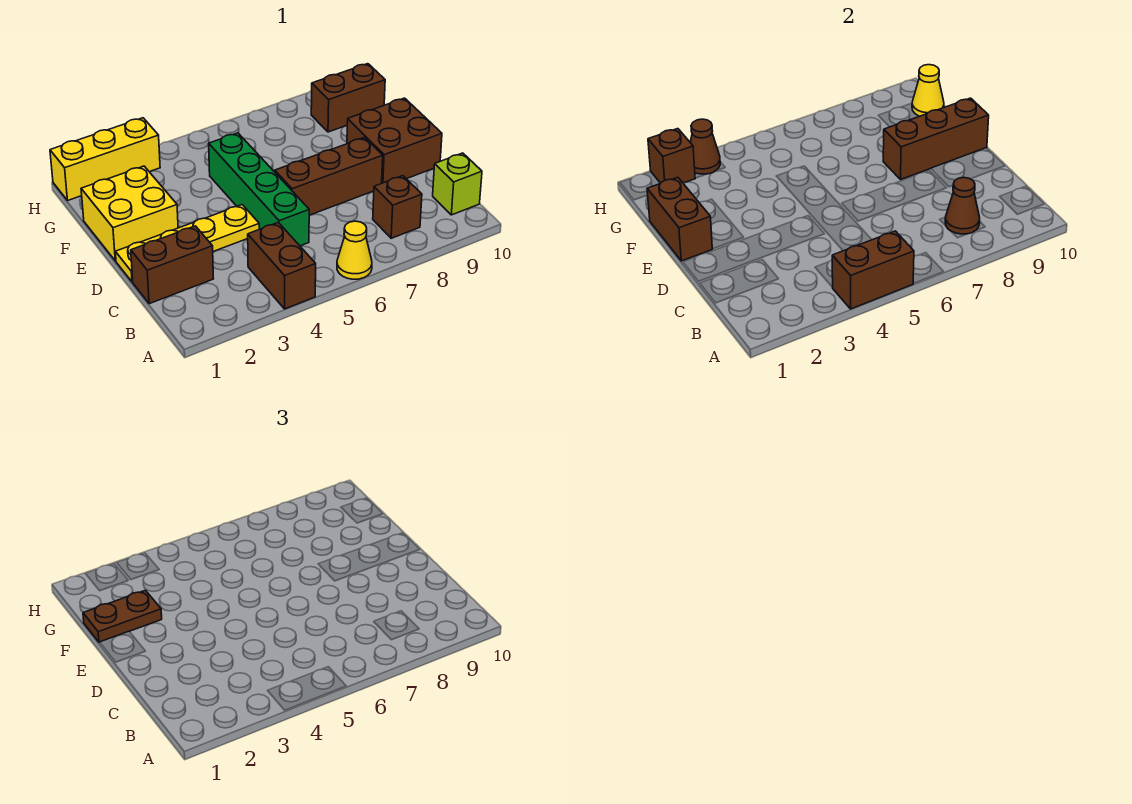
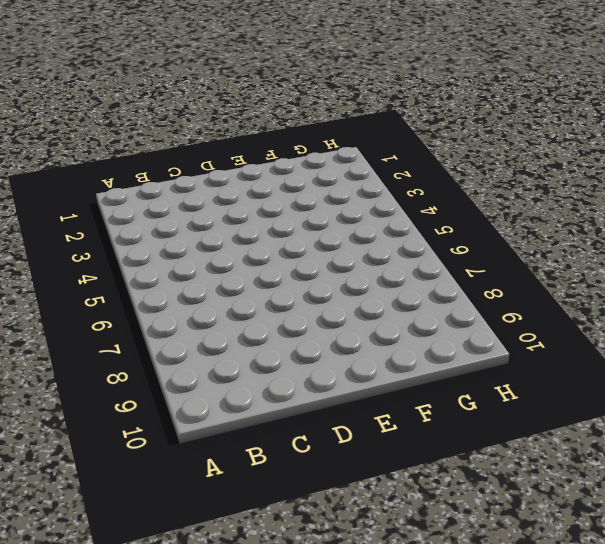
none -> brown 1x2 brick [248,222,316,309]
none -> yellow 1x1 cone [337,221,372,279]
none -> brown 1x1 brick [373,176,422,238]

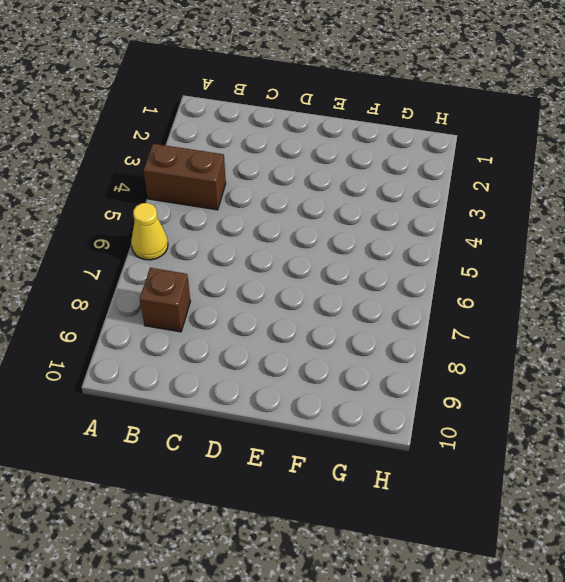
none -> lime 1x1 brick [433,153,482,215]
none -> brown 1x2 brick [131,226,213,304]
none -> green 1x4 brick [209,133,309,246]

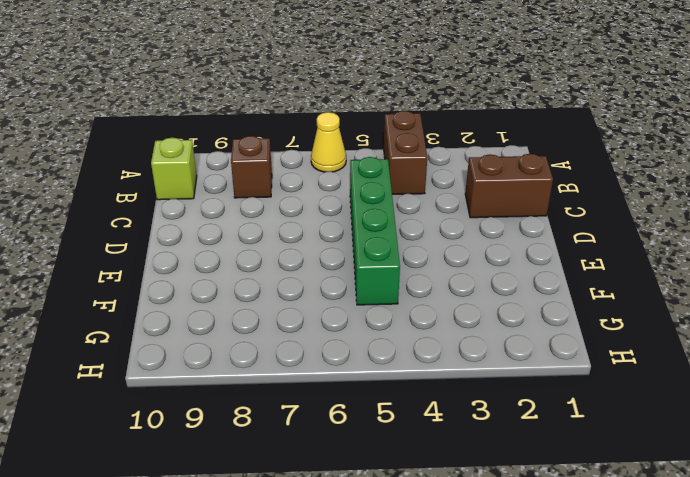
none -> yellow 1x4 plate [115,205,259,282]
none -> brown 1x3 brick [275,138,383,215]
none -> brown 2x2 brick [347,98,442,183]

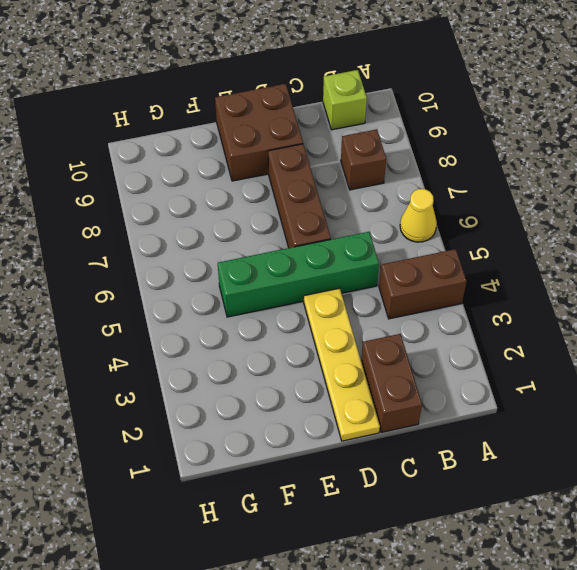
none -> yellow 2x2 brick [81,166,178,261]
none -> brown 1x2 brick [311,64,385,132]
none -> yellow 1x3 brick [50,118,160,201]

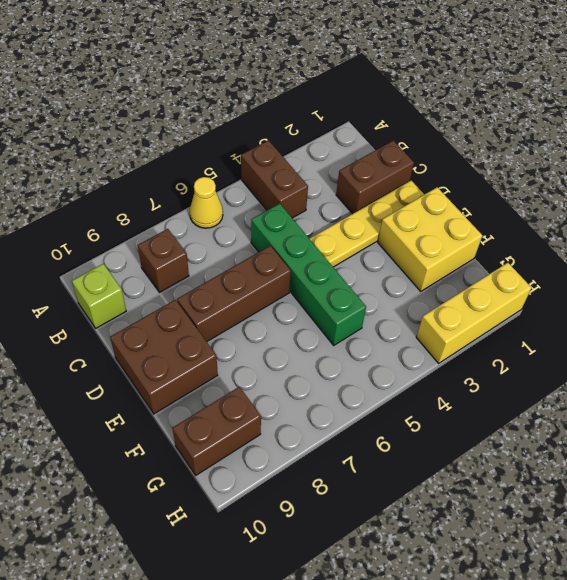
none -> brown 1x2 brick [832,231,914,309]
none -> brown 1x1 cone [945,177,980,234]
none -> brown 1x2 brick [647,178,712,261]

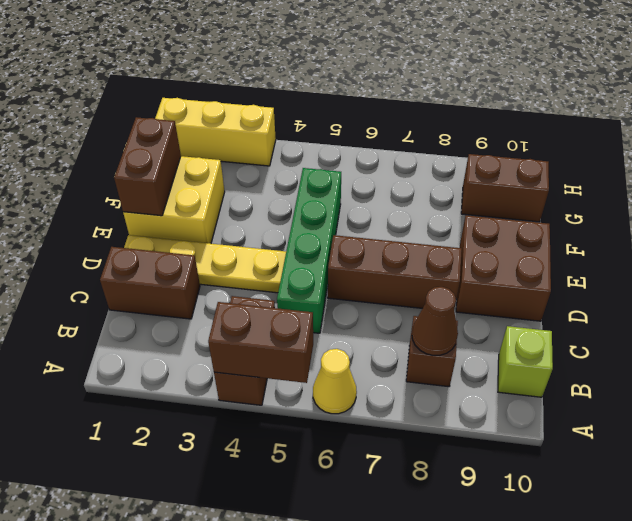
none -> brown 1x3 brick [883,98,989,179]
none -> yellow 1x1 cone [912,65,944,116]
none -> brown 1x1 brick [648,129,695,183]

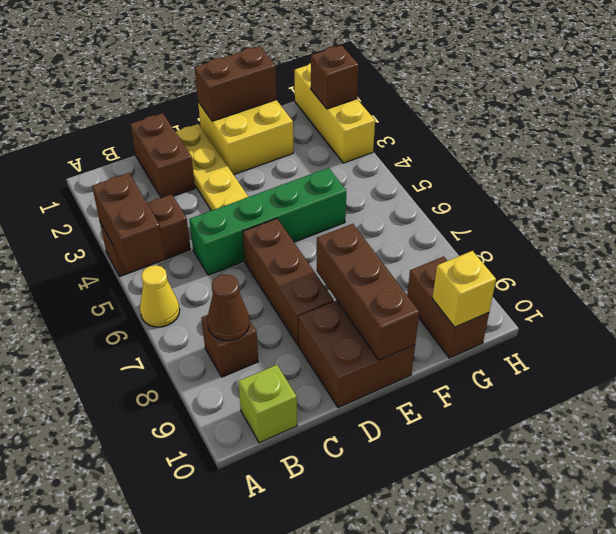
yellow 1x1 brick [432,251,496,327] -> yellow 1x1 cone [912,65,944,116]
none -> brown 1x1 cone [690,119,720,174]
none -> brown 1x2 plate [83,590,162,642]

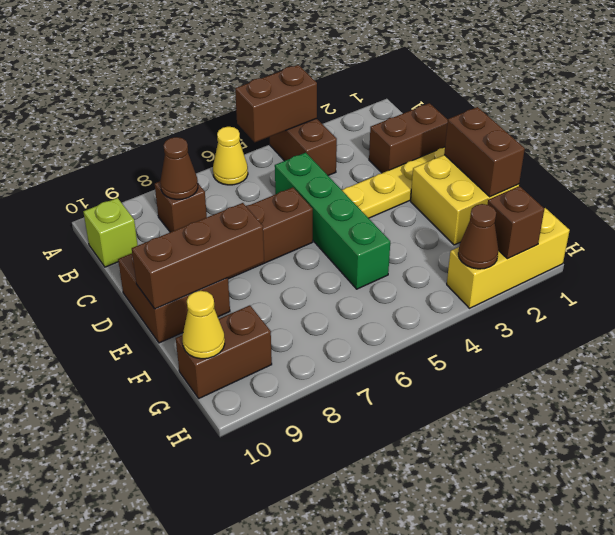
none -> brown 1x2 plate [83,590,162,642]

